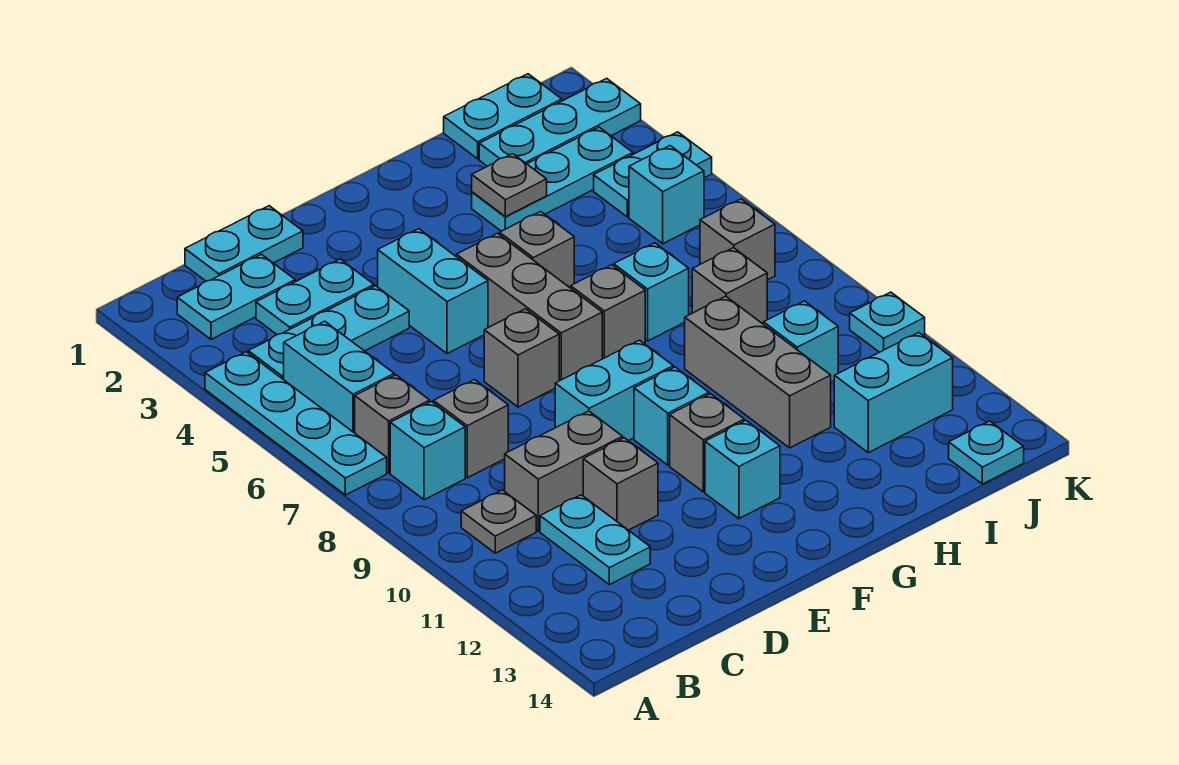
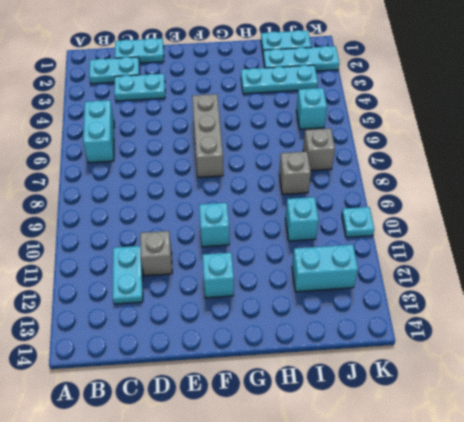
none -> cyan 1x4 plate [205,352,387,495]
none -> cyan 1x3 plate [248,286,409,380]
none -> grey 1x1 brick [355,375,430,473]
none -> cyan 1x1 brick [390,402,465,500]

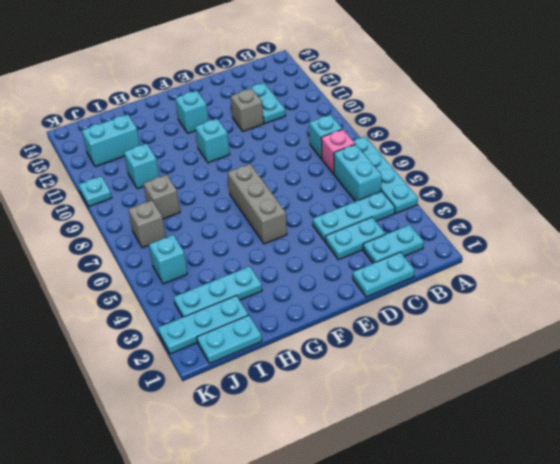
pink 1x1 brick [321,129,355,174] -> grey 1x1 brick [355,375,430,473]
none -> grey 1x1 plate [461,490,536,553]
none -> grey 1x1 brick [433,380,508,478]
none -> grey 1x2 brick [505,411,623,531]
none -> cyan 1x2 brick [378,229,488,354]

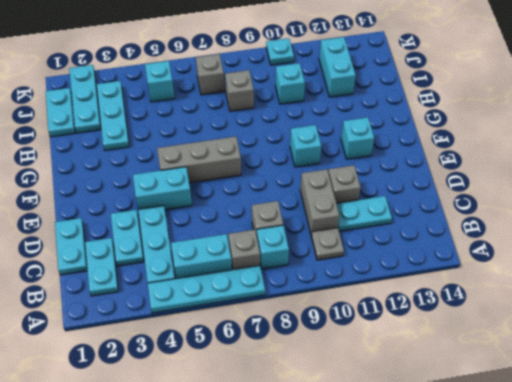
none -> grey 1x1 brick [484,309,559,407]
none -> cyan 1x2 brick [555,340,673,441]
none -> grey 1x1 brick [670,394,744,492]
none -> grey 1x1 brick [500,211,574,288]

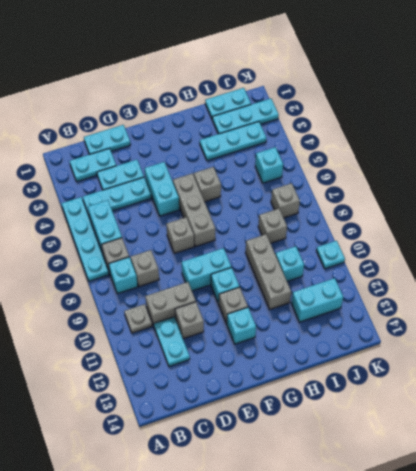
none -> grey 1x1 brick [571,265,645,359]
none -> cyan 1x1 brick [614,243,689,341]
none -> cyan 1x2 plate [594,132,712,217]
none -> cyan 1x1 plate [949,421,1024,484]

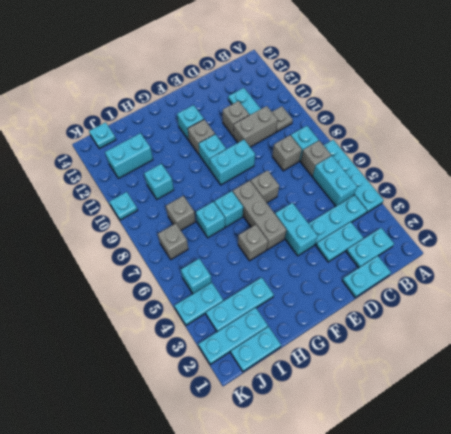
cyan 1x1 brick [214,191,243,227] -> grey 1x1 brick [571,265,645,359]
none -> grey 1x3 brick [685,296,831,448]
none -> grey 1x1 plate [472,154,547,217]

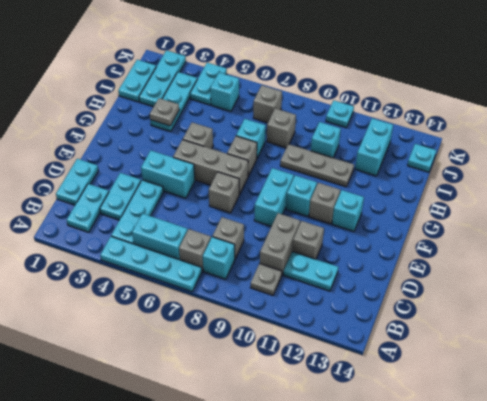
grey 1x3 plate [280,144,354,187] -> grey 1x3 brick [685,296,831,448]

